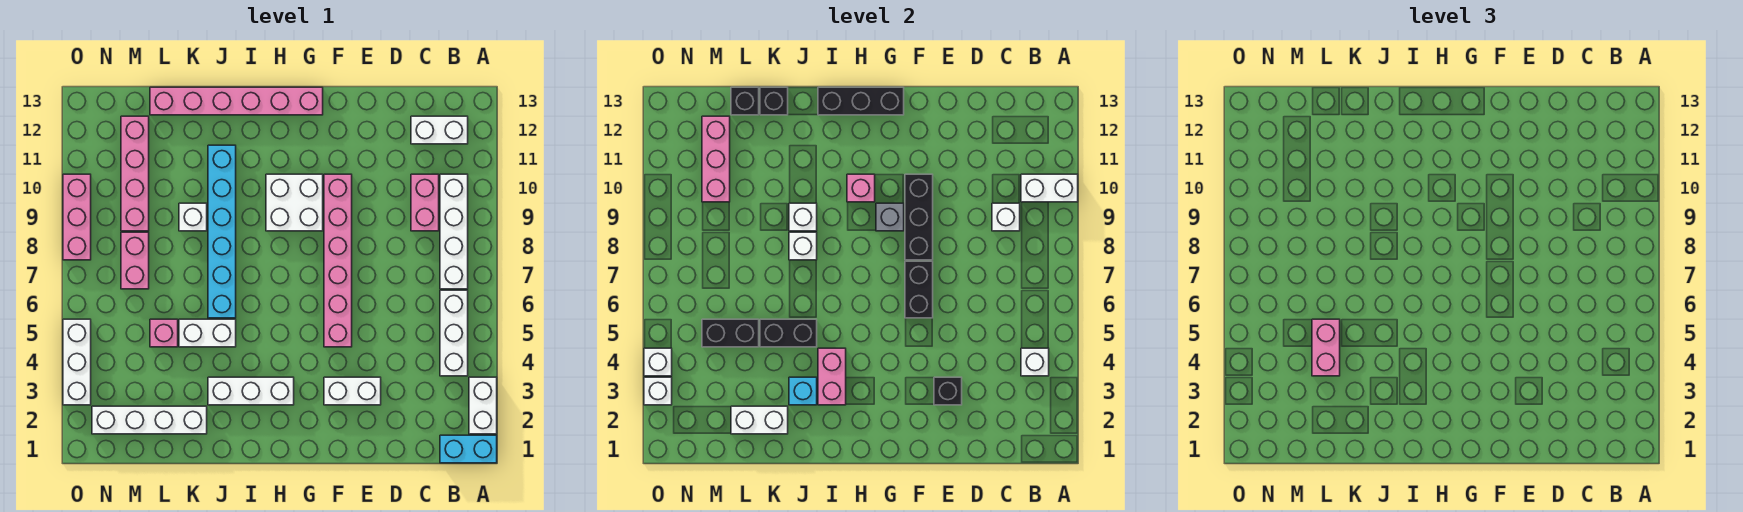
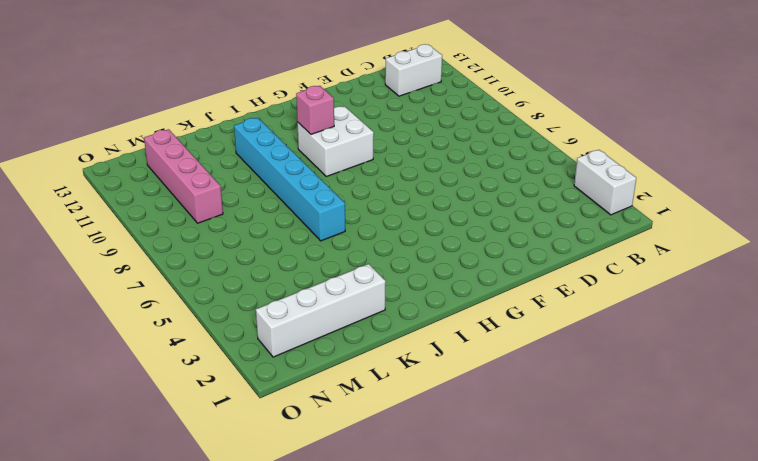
none -> cyan 1x2 brick [440,435,497,463]
none -> white 1x3 brick [440,290,468,376]
none -> white 1x4 brick [440,174,468,289]
none -> pink 1x2 brick [411,174,439,231]

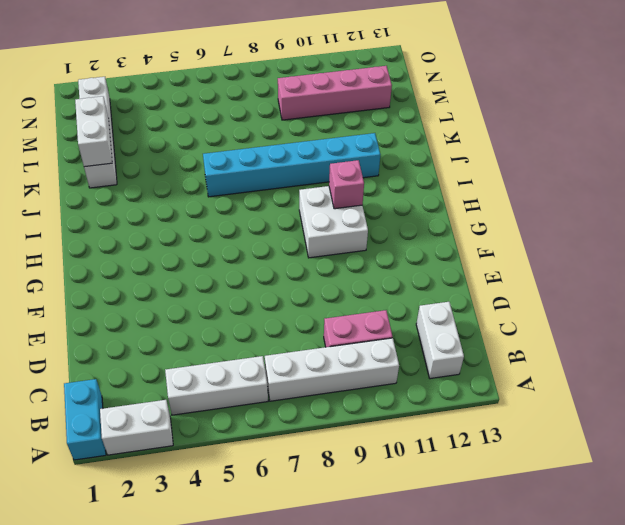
none -> white 1x2 brick [324,377,381,405]
none -> pink 1x6 brick [324,174,352,347]
none -> pink 1x6 brick [150,87,323,115]
none -> white 1x3 brick [208,377,294,405]

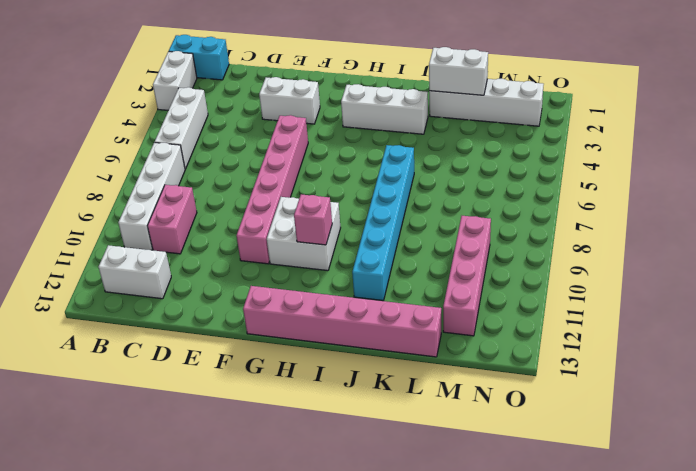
none -> white 1x2 brick [179,319,236,347]
none -> white 1x1 brick [179,203,207,231]
none -> pink 1x1 brick [150,319,178,347]
none -> pink 1x2 brick [121,232,149,289]

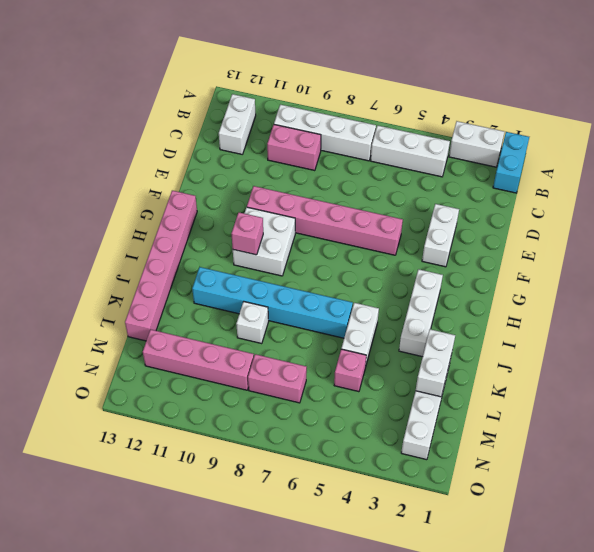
none -> white 1x3 brick [63,319,91,405]
none -> pink 1x3 brick [63,174,91,260]
none -> white 1x2 brick [1021,174,1078,202]
none -> white 1x1 brick [1021,348,1049,376]

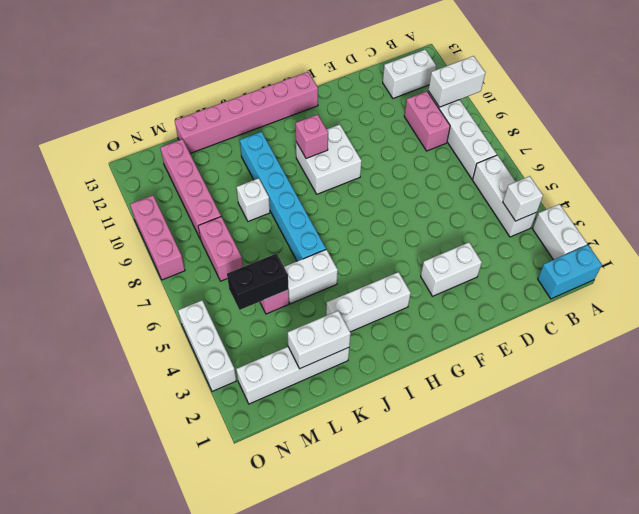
none -> pink 1x6 brick [324,174,352,347]
none -> white 1x1 brick [992,203,1020,231]
none -> black 1x1 brick [934,377,962,405]
none -> black 1x2 brick [905,261,933,318]

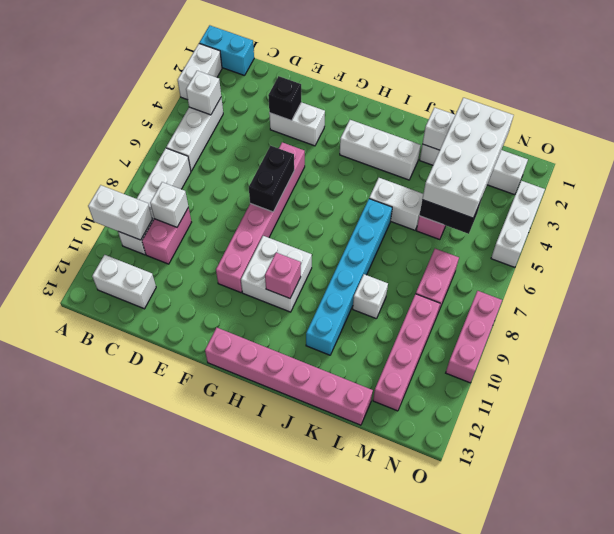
white 2x4 brick [422,98,514,218] -> pink 1x2 brick [1312,319,1340,376]
none -> black 1x3 brick [905,174,933,260]
none -> grey 1x1 brick [876,203,904,231]
none -> black 1x3 brick [818,87,904,115]
none -> pink 1x2 brick [818,348,846,405]

